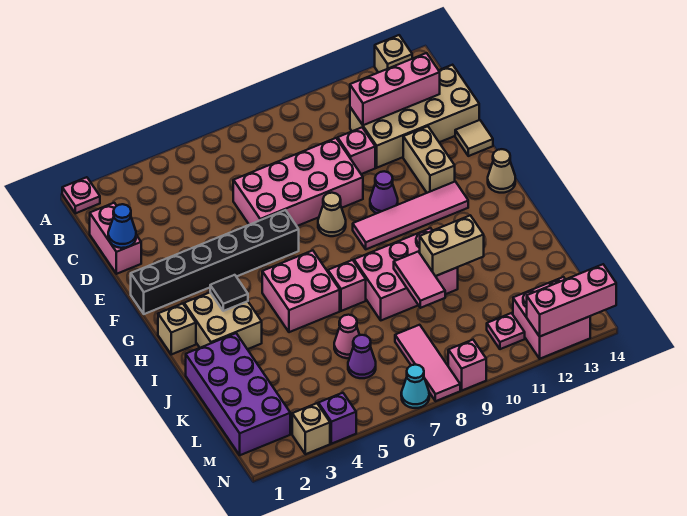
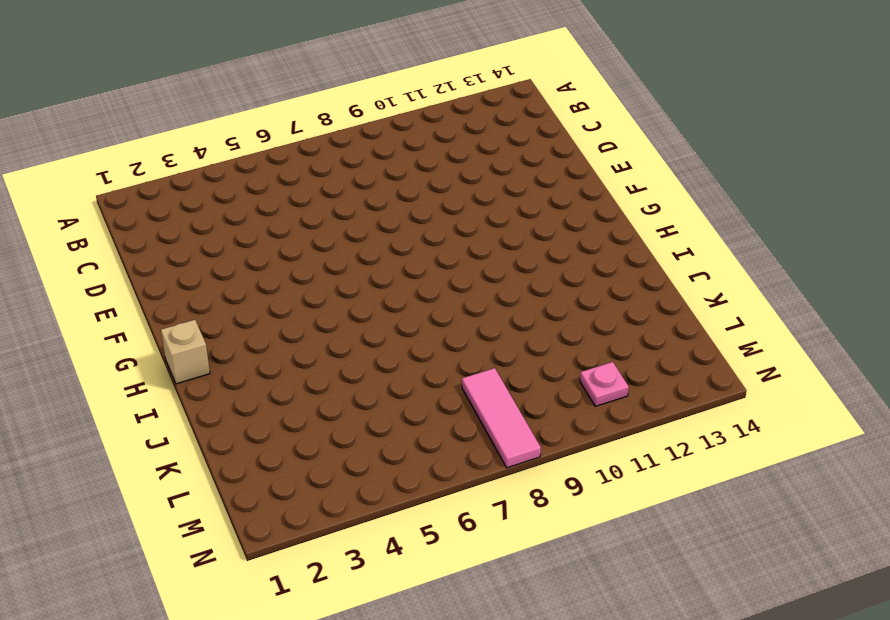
none -> pink 1x1 plate [62,177,100,213]
none -> tan 1x1 brick [375,35,412,73]
none -> pink 1x2 brick [90,203,141,274]
none -> tan 2x4 brick [350,65,479,168]

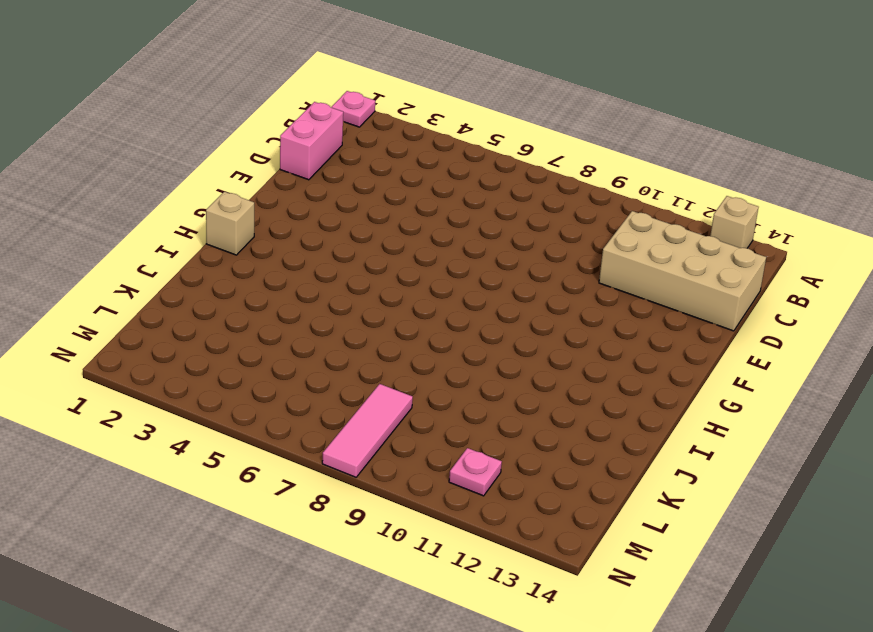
none -> pink 2x4 brick [233,138,363,226]
none -> pink 1x1 brick [338,128,375,174]
none -> tan 1x2 brick [403,126,455,193]
none -> tan 1x1 tile [455,120,493,156]

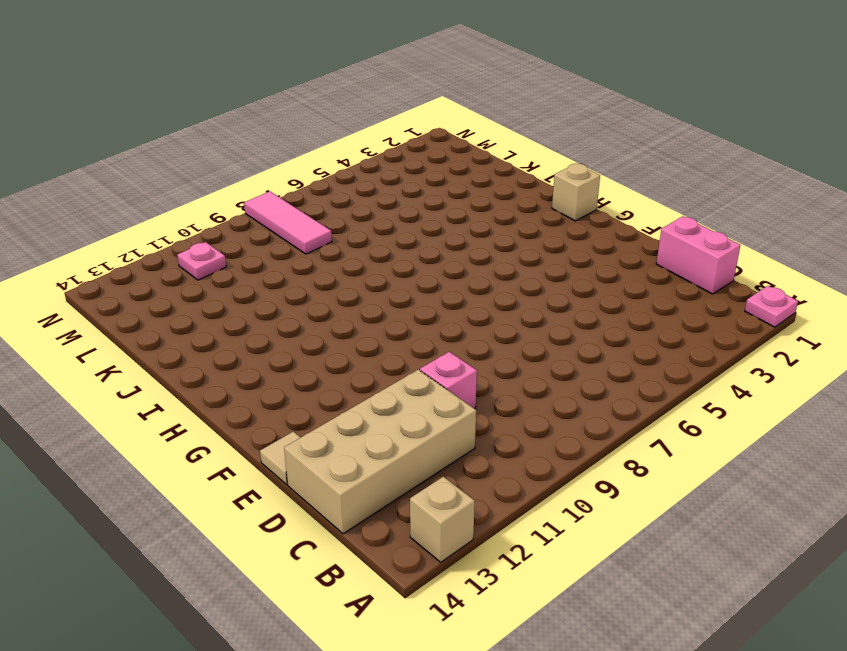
none -> pink 2x4 brick [233,138,363,226]
none -> tan 1x2 brick [403,126,455,193]
none -> black 1x6 brick [131,210,299,314]
none -> tan 1x1 cone [318,193,346,236]

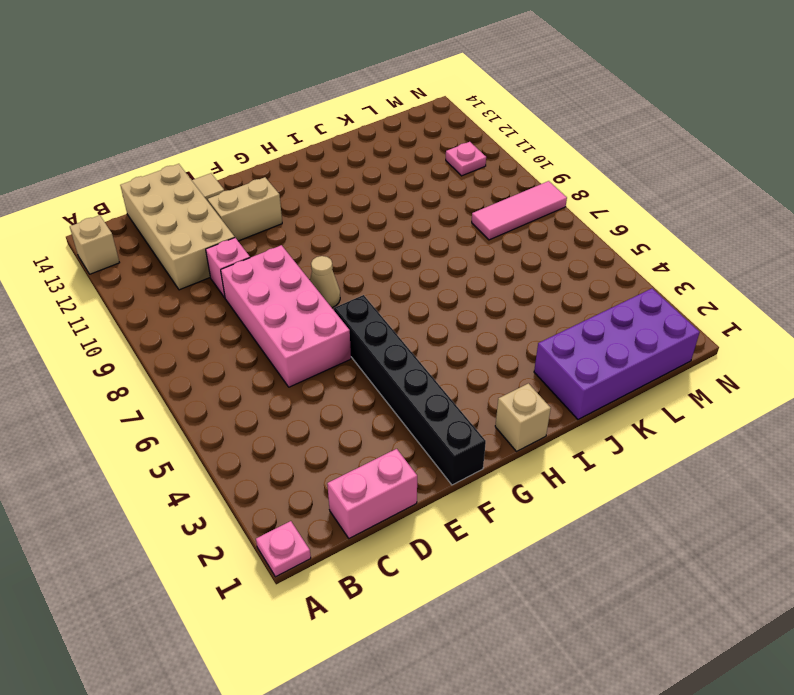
none -> purple 1x1 cone [370,171,398,213]
none -> pink 1x4 tile [353,182,468,249]
none -> tan 1x1 cone [488,149,515,193]
none -> tan 2x2 brick [184,292,262,349]

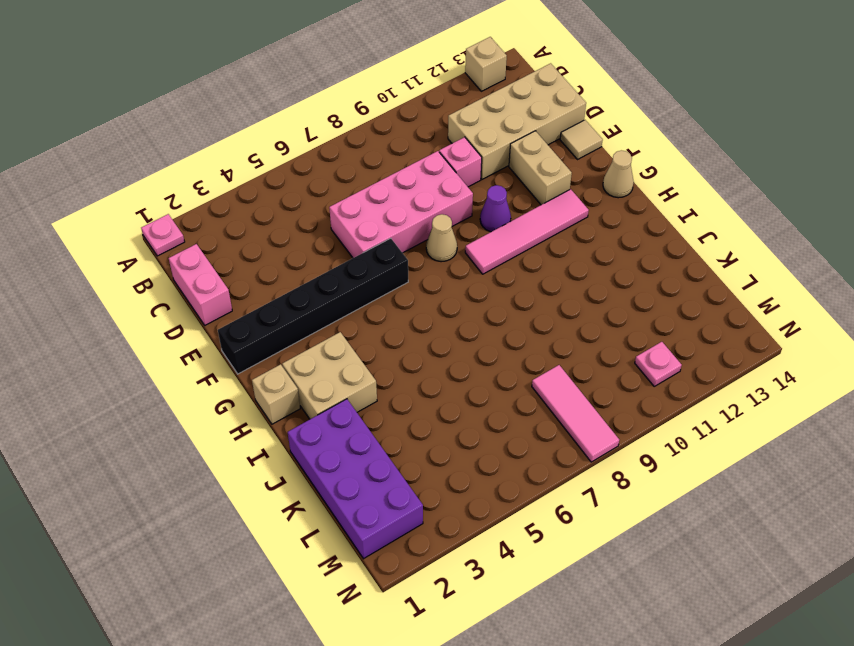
none -> pink 2x2 brick [262,251,340,332]
none -> pink 1x1 brick [328,260,366,311]
none -> pink 2x3 brick [354,228,458,320]
none -> pink 1x1 cone [334,315,360,358]

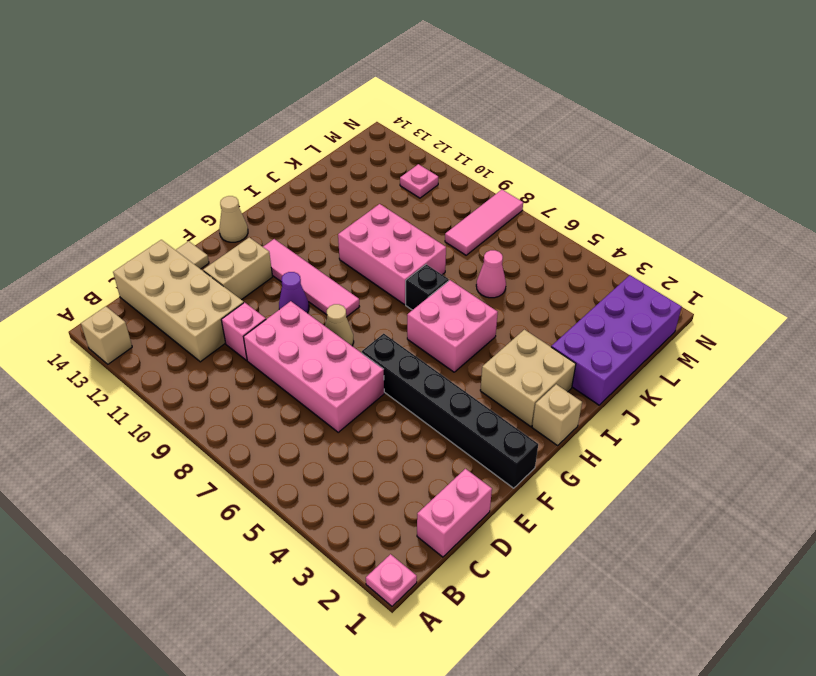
black 1x1 brick [406,264,449,310] -> pink 1x1 brick [328,260,366,311]
none -> purple 1x1 cone [348,335,376,378]
none -> pink 2x2 brick [513,277,590,359]
none -> tan 1x1 brick [292,403,330,454]
none -> purple 1x1 brick [318,393,356,444]

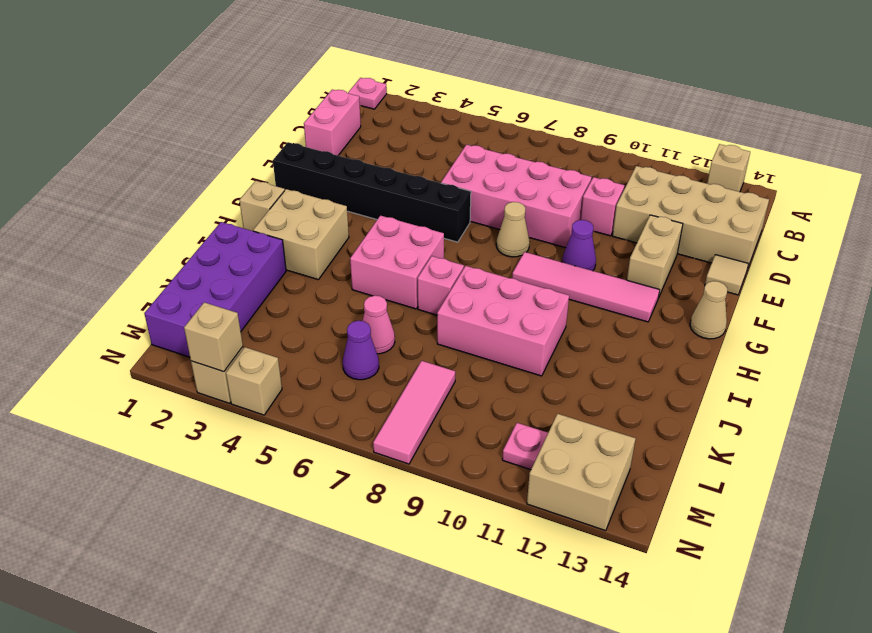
tan 2x2 brick [527,414,636,531] -> pink 2x2 brick [513,277,590,359]
tan 1x1 brick [184,302,243,372] -> none
tan 1x1 brick [226,347,282,415] -> purple 1x1 brick [318,393,356,444]
none -> cyan 1x1 cone [401,365,429,408]
none -> pink 1x1 brick [448,340,486,390]
none -> pink 1x3 brick [350,53,440,125]
none -> blue 1x1 cone [108,204,136,248]

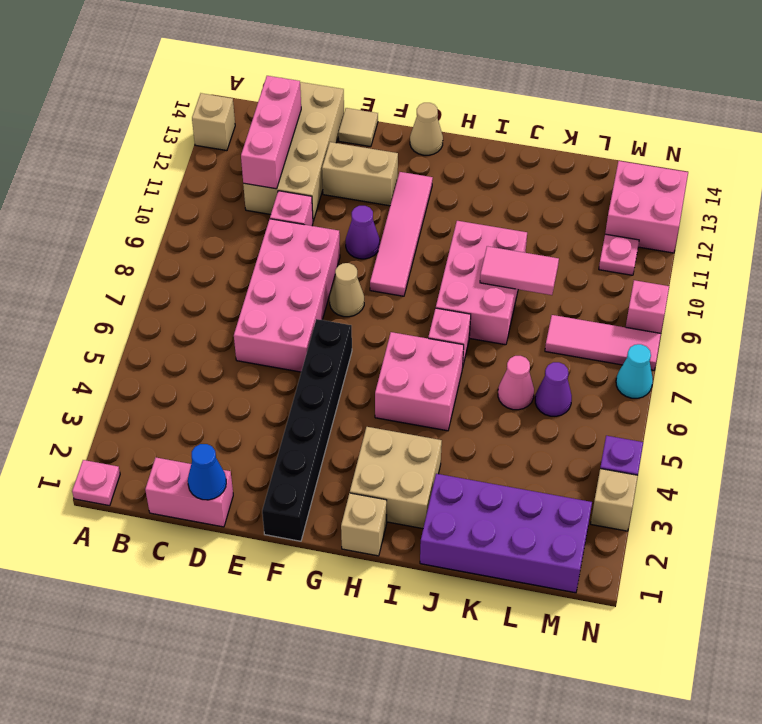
none -> black 1x1 tile [210,275,248,311]
none -> tan 1x2 brick [420,215,484,276]
none -> pink 1x3 brick [527,264,616,336]

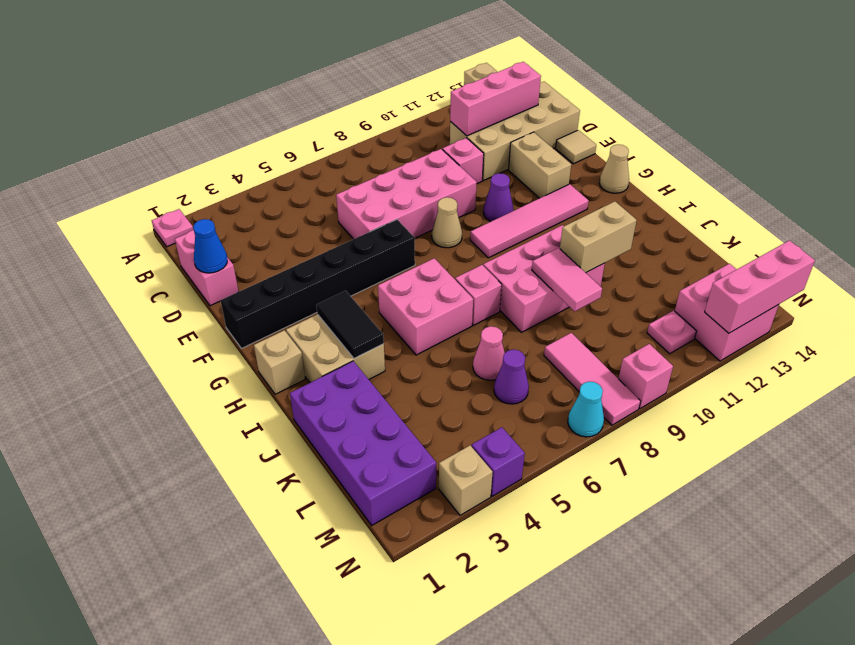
black 1x2 tile [316,291,384,358] -> black 1x1 tile [210,275,248,311]

